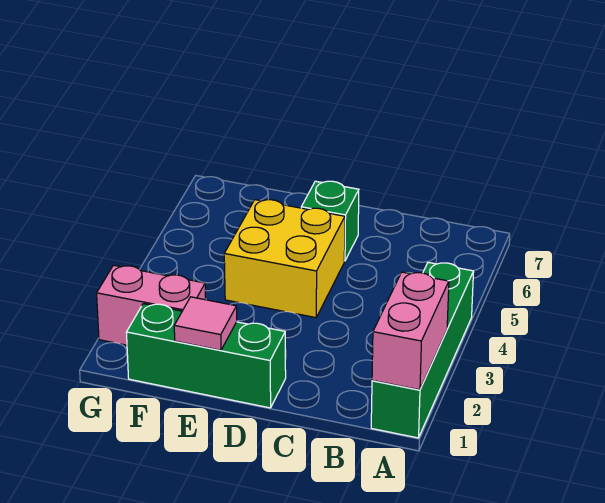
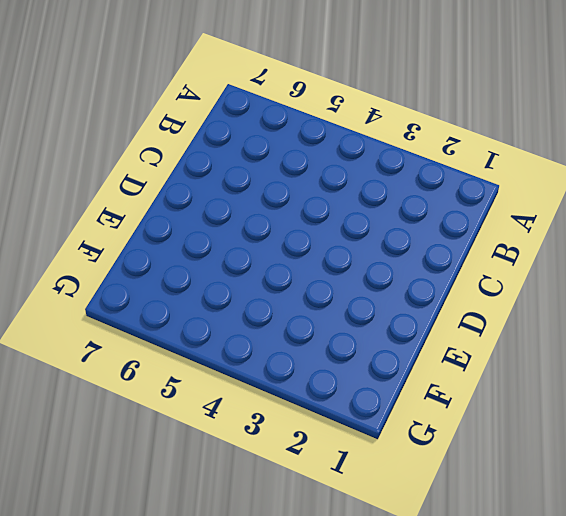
none -> green 1x4 brick [371,262,474,438]
none -> green 1x3 brick [126,304,286,408]

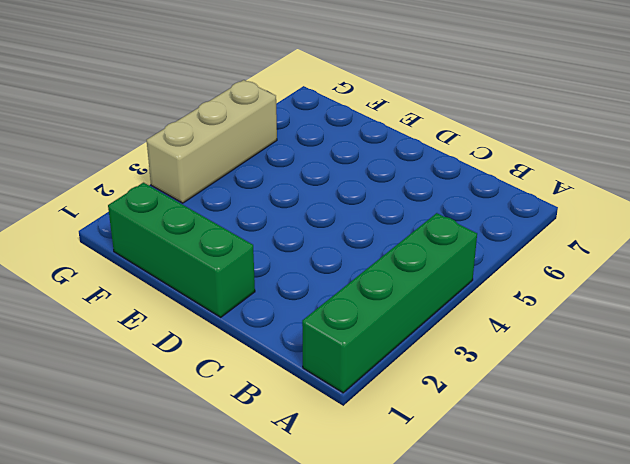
tan 1x3 brick [147,80,277,203] -> none
none -> yellow 2x2 brick [224,200,345,318]
none -> green 1x1 brick [301,181,359,261]

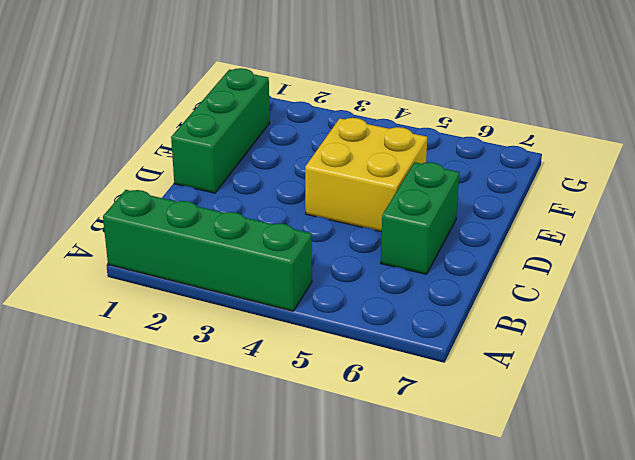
green 1x2 brick [381,162,459,274] -> green 1x1 brick [301,181,359,261]
none -> pink 1x2 brick [97,265,206,345]
none -> pink 1x2 brick [372,272,449,390]

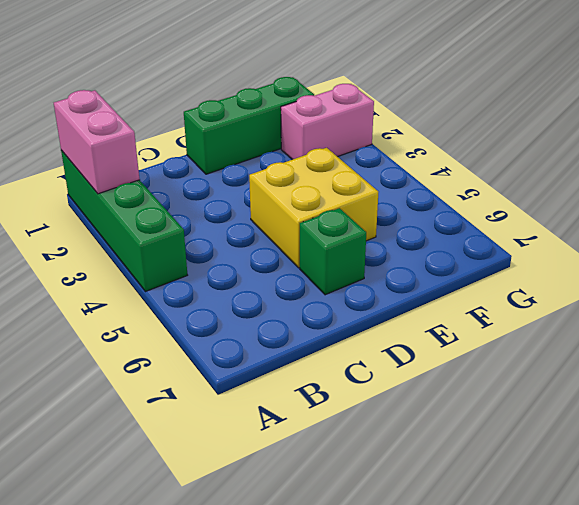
none -> pink 1x1 tile [174,297,237,350]

